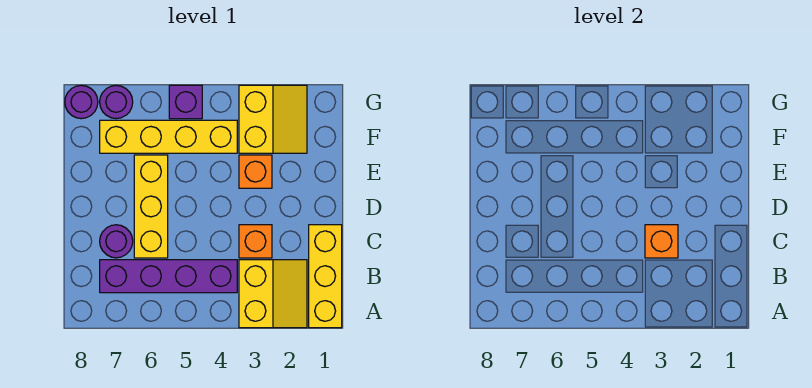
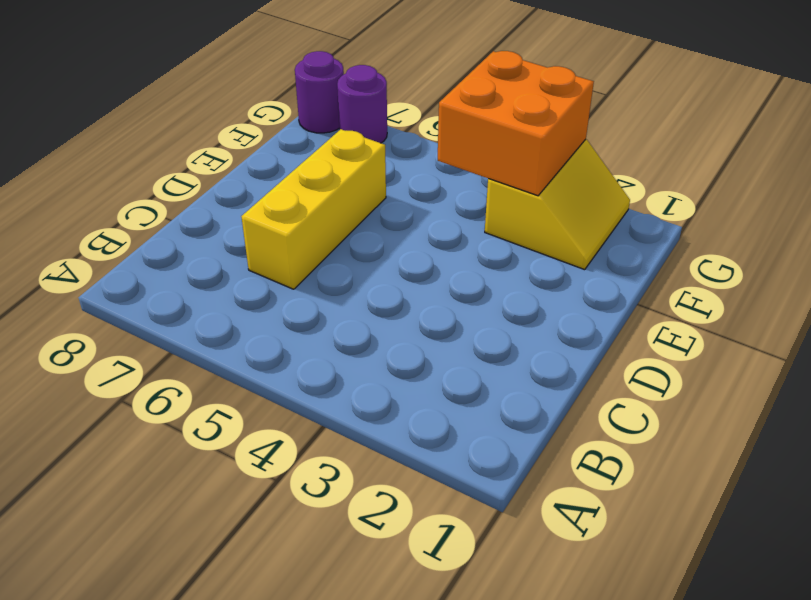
orange 2x2 brick [438,51,594,196] -> none
none -> yellow 1x3 brick [309,225,342,328]
none -> yellow 2x2 slope [239,260,307,328]
none -> purple 1x4 brick [100,260,237,293]

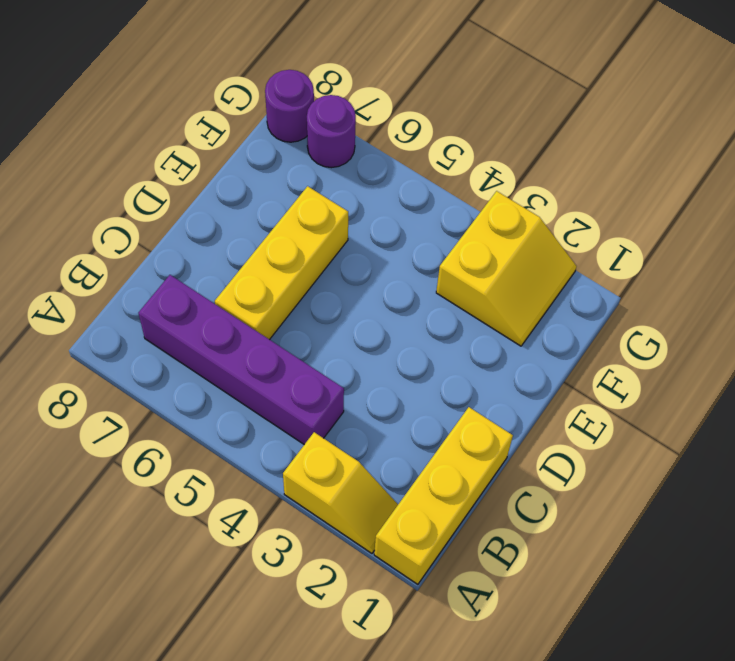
yellow 1x2 slope [283,432,398,553] -> yellow 2x2 slope [239,260,307,328]
none -> orange 1x1 brick [239,225,272,258]
none -> purple 1x1 round brick [100,225,133,258]
none -> orange 1x1 brick [239,155,272,188]

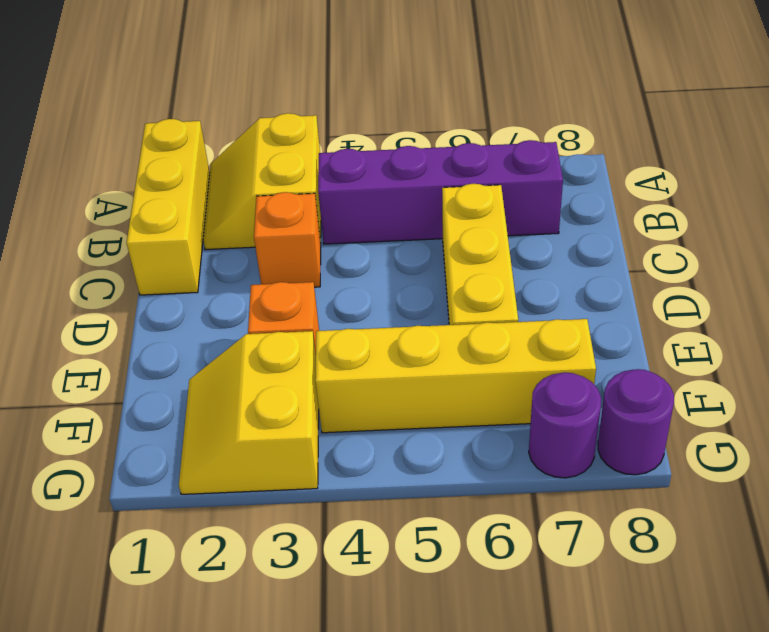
none -> purple 1x1 round brick [100,225,133,258]
none -> purple 1x1 brick [169,85,202,119]
none -> orange 1x1 brick [645,225,678,258]

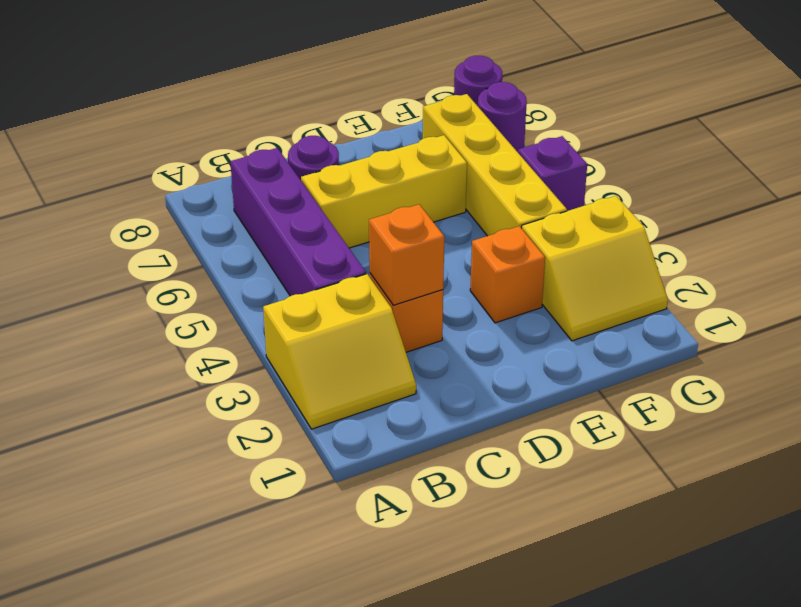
none -> yellow 1x3 brick [309,225,342,328]

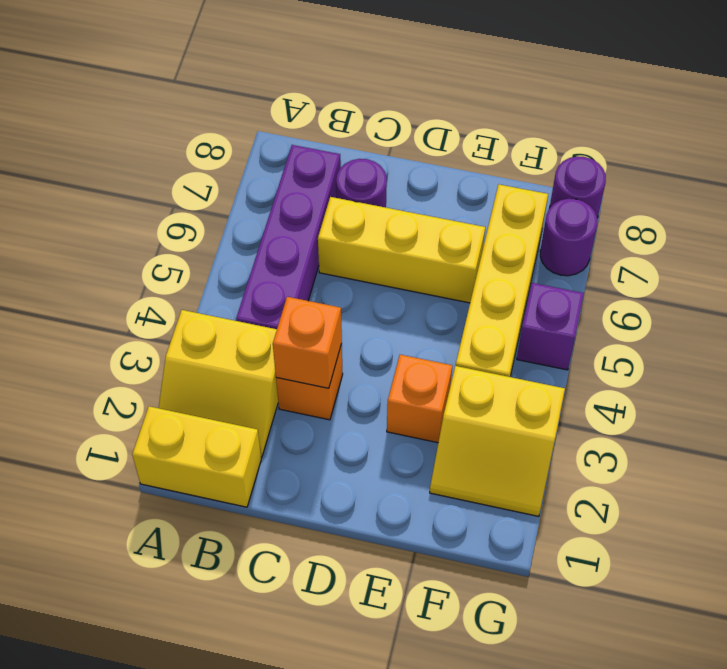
yellow 1x2 brick [132,406,261,507] -> yellow 1x3 brick [309,225,342,328]

